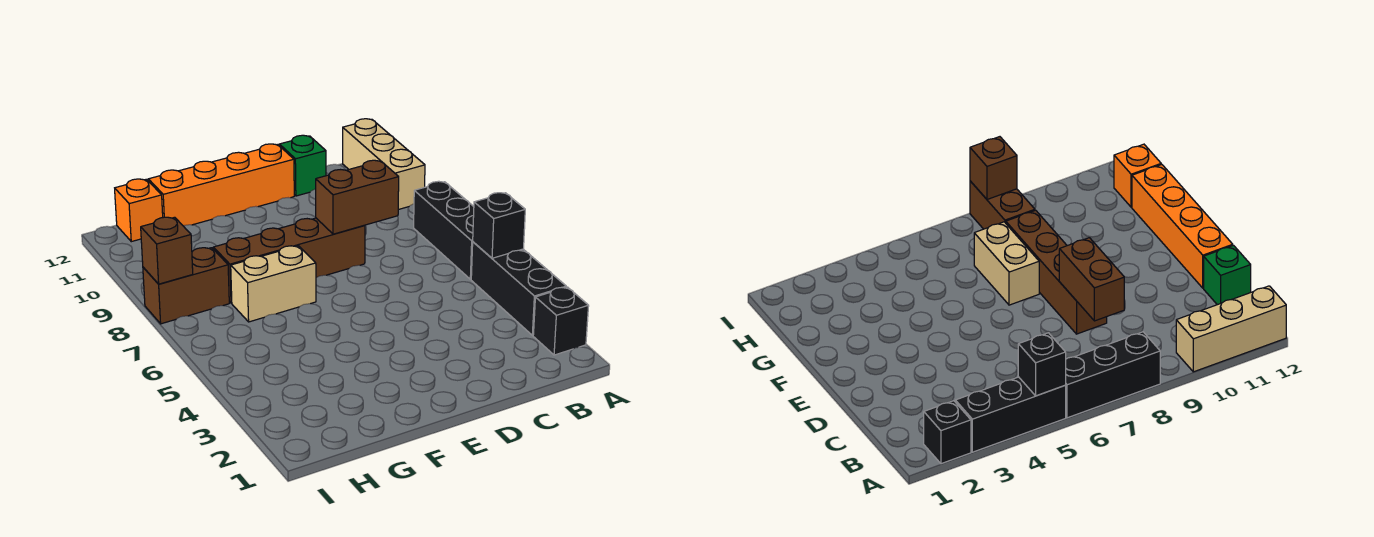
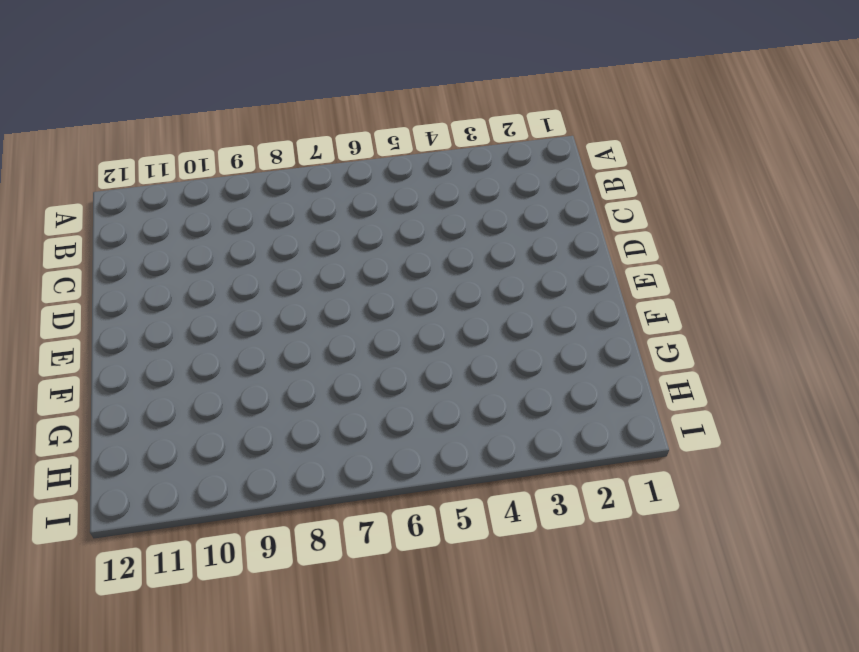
none -> black 1x1 brick [533,287,589,355]
none -> black 1x3 brick [471,242,566,335]
none -> black 1x3 brick [414,181,474,279]

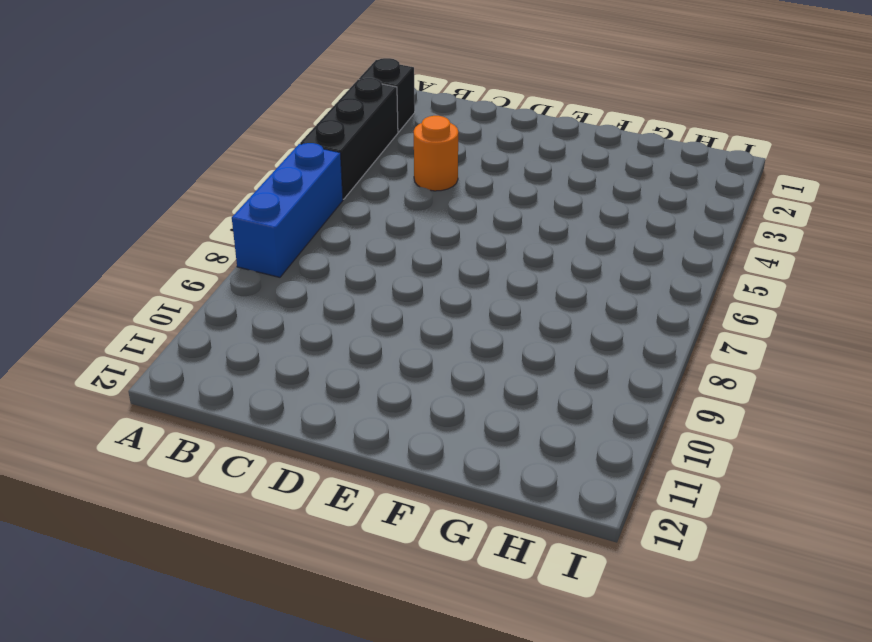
blue 1x3 brick [232,143,343,277] -> black 1x3 brick [414,181,474,279]
orange 1x1 round brick [414,116,458,191] -> none
none -> tan 1x3 brick [343,119,425,210]
none -> green 1x1 brick [279,135,326,196]
none -> brown 1x4 brick [213,218,365,303]

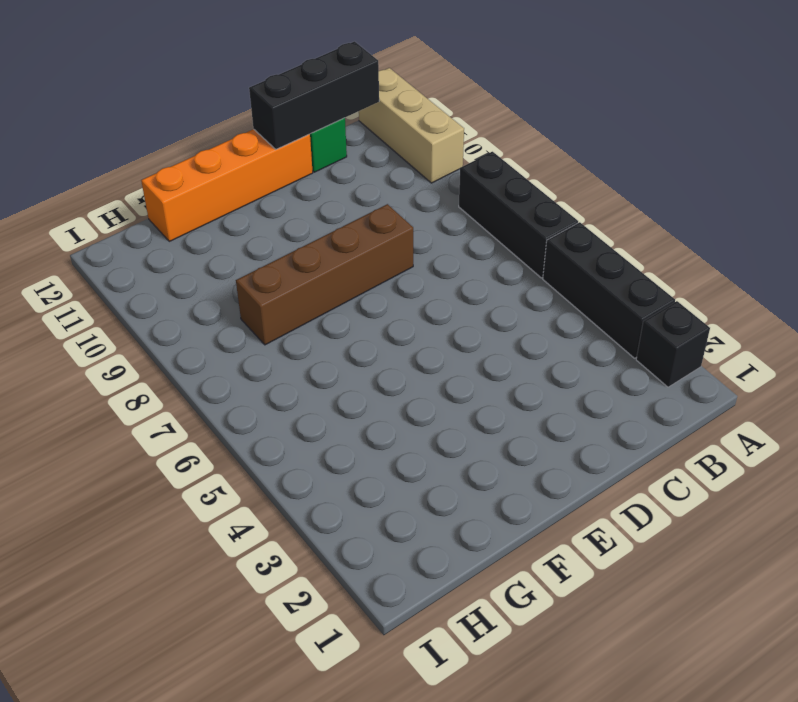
black 1x3 brick [249,41,379,149] -> none
none -> tan 1x2 brick [231,246,316,322]
none -> brown 1x2 brick [143,248,229,324]
none -> orange 1x1 brick [115,179,163,242]

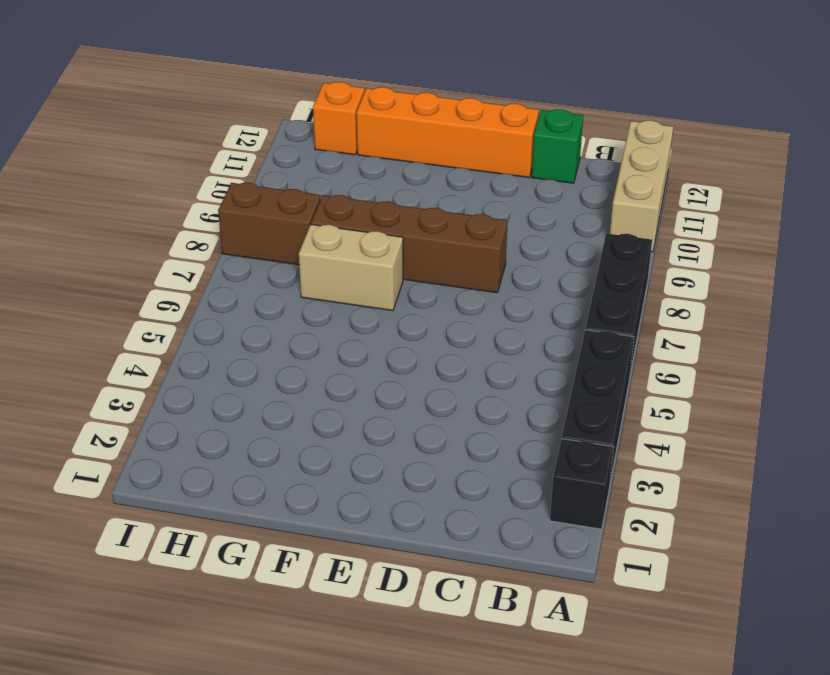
none -> black 1x1 brick [473,193,525,258]
none -> brown 1x2 brick [316,160,399,234]
none -> brown 1x1 brick [141,217,193,284]

